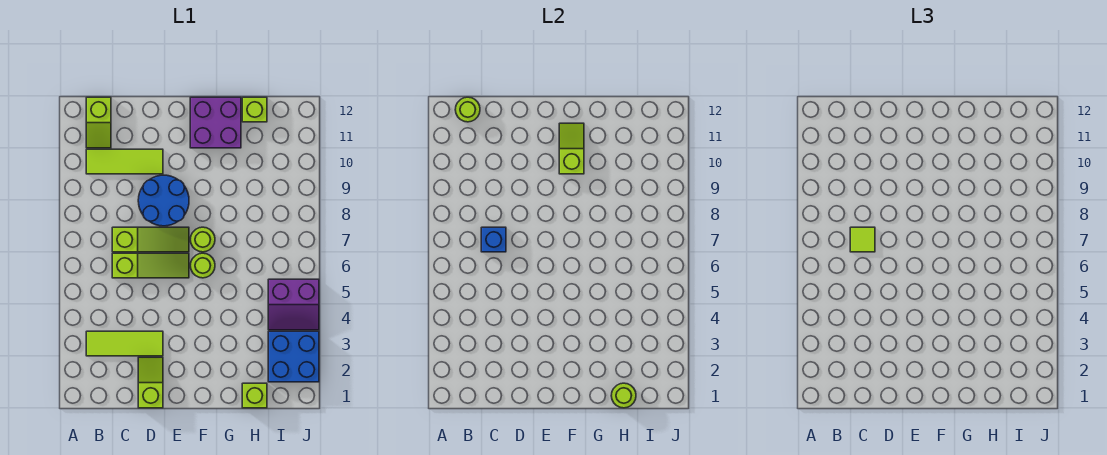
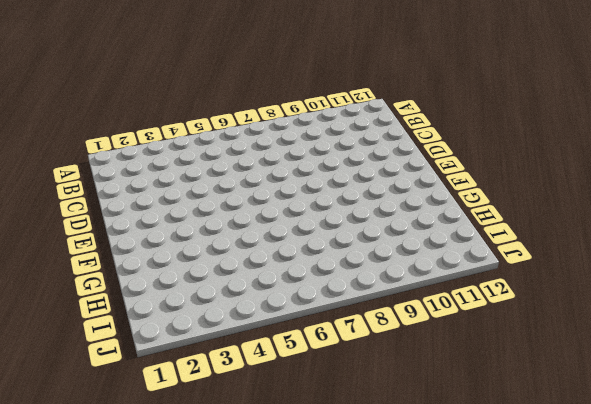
none -> lime 1x3 tile [86,331,163,356]
none -> lime 1x3 tile [86,149,163,174]
none -> lime 1x2 slope [86,97,111,148]

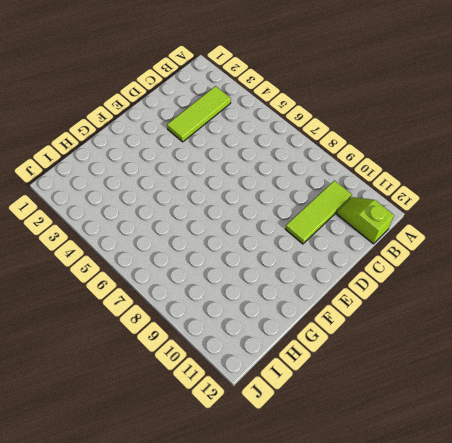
none -> lime 1x3 slope [112,253,189,278]
none -> lime 1x3 slope [112,227,189,252]
none -> lime 1x2 slope [138,357,163,408]

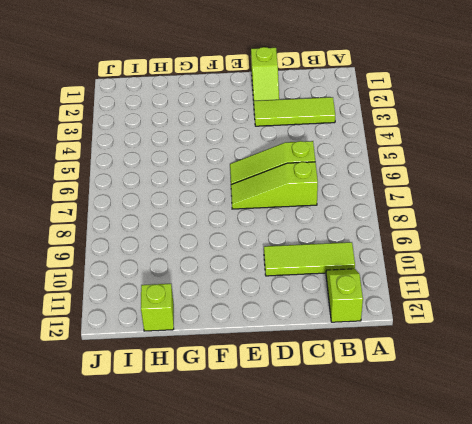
none -> blue 2x2 round brick [138,175,189,226]
none -> lime 1x1 round brick [190,253,215,278]
none -> lime 1x1 round brick [190,227,215,252]

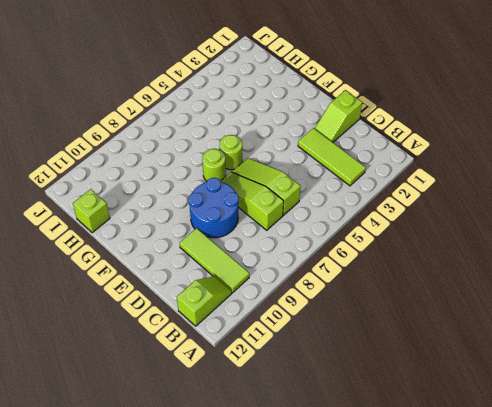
none -> purple 2x2 brick [190,97,241,148]
none -> lime 1x1 brick [242,383,267,408]
none -> blue 2x2 brick [268,331,319,382]

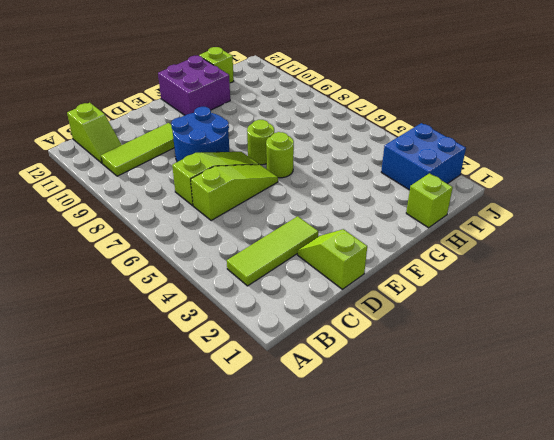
none -> purple 2x2 slope [268,279,319,330]
none -> lime 1x1 round brick [455,97,480,122]
none -> blue 1x1 brick [481,227,506,252]

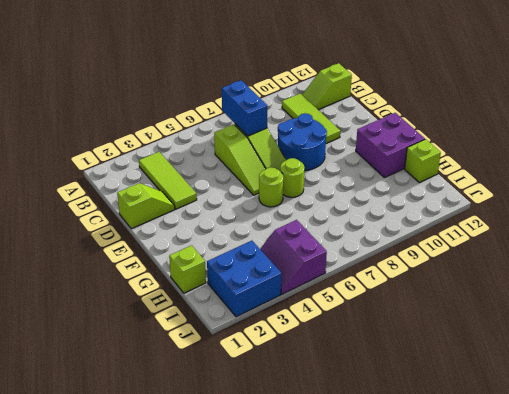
blue 1x2 brick [222,80,267,136] -> blue 1x1 brick [481,227,506,252]
none -> lime 1x1 round brick [455,97,480,122]
none -> lime 1x2 slope [559,123,584,174]
none -> lime 1x1 round brick [611,383,636,408]

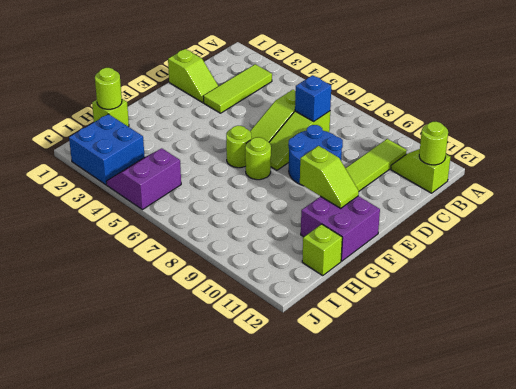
none -> lime 1x1 tile [850,227,875,252]

